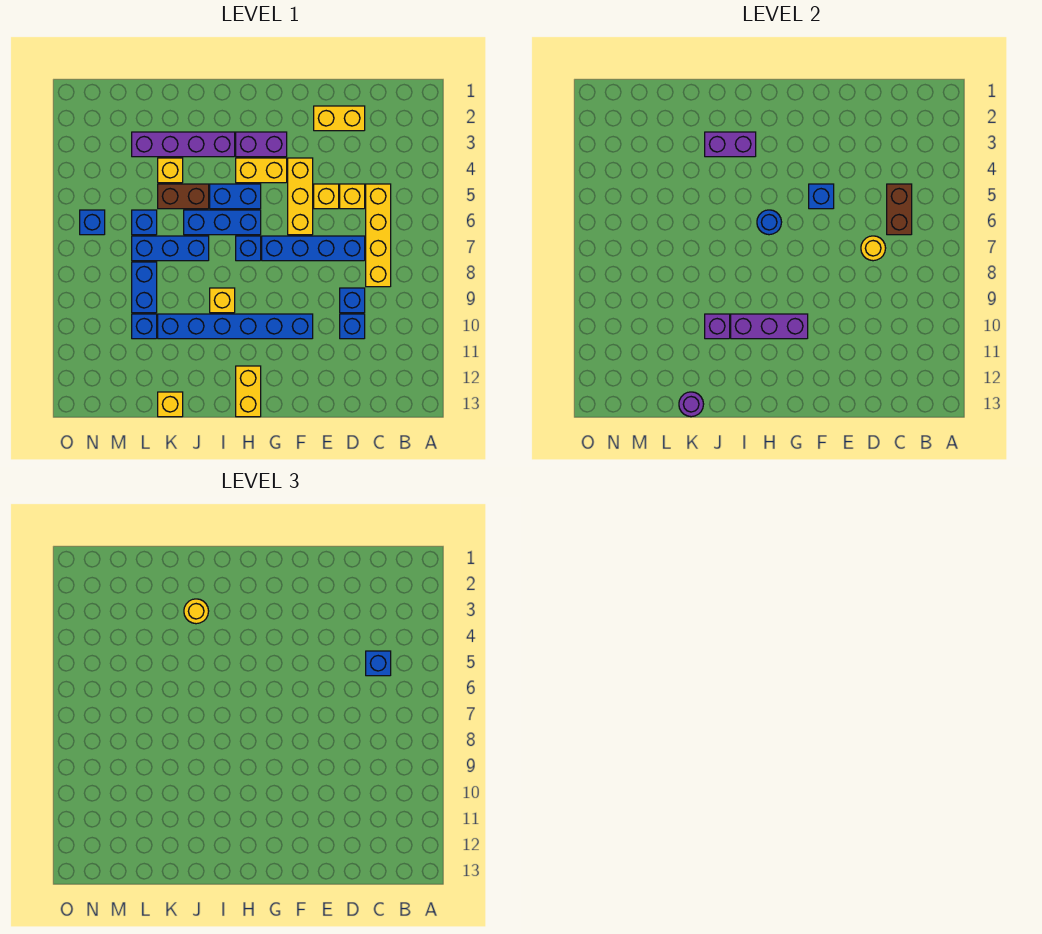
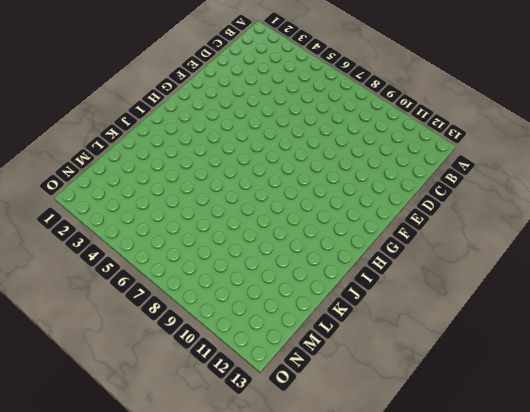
none -> yellow 1x4 brick [366,184,391,287]
none -> yellow 1x2 brick [314,106,365,131]
none -> yellow 1x1 brick [340,184,365,209]
none -> blue 1x4 brick [262,236,365,261]

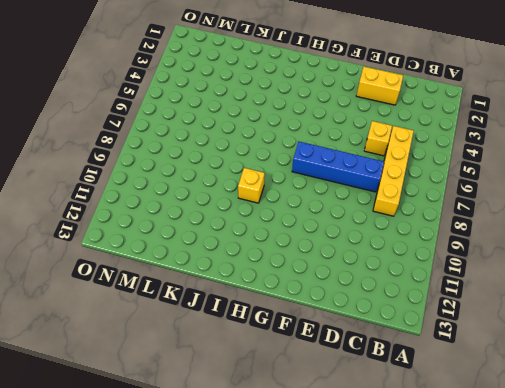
none -> blue 1x1 brick [340,288,365,313]
none -> blue 1x1 brick [340,314,365,339]
none -> yellow 1x1 brick [314,184,339,209]
none -> yellow 1x3 brick [288,158,313,235]

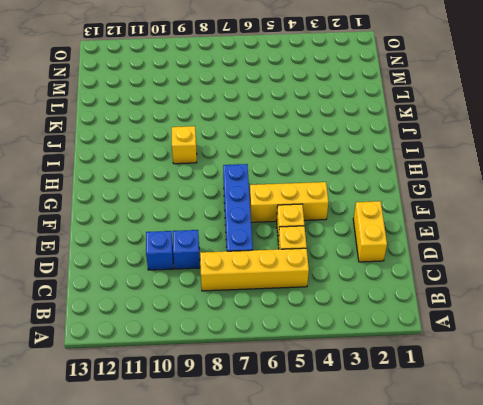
none -> blue 1x6 brick [158,314,313,339]
none -> purple 1x2 brick [236,132,287,157]
none -> yellow 1x2 brick [236,158,287,183]
none -> blue 1x2 brick [210,184,261,209]

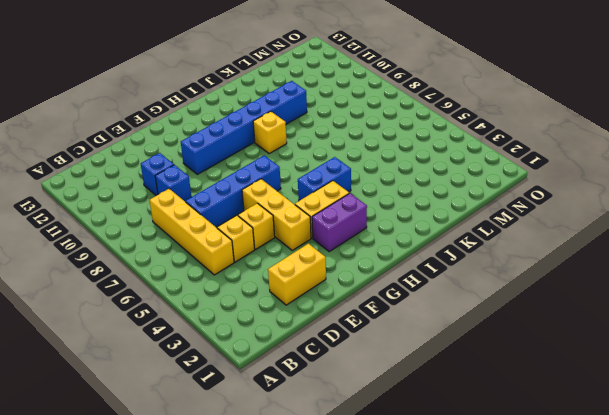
none -> blue 1x3 brick [184,210,261,235]
none -> blue 1x1 brick [236,236,261,261]
none -> yellow 1x2 brick [236,366,261,417]
none -> purple 1x4 brick [132,132,235,157]

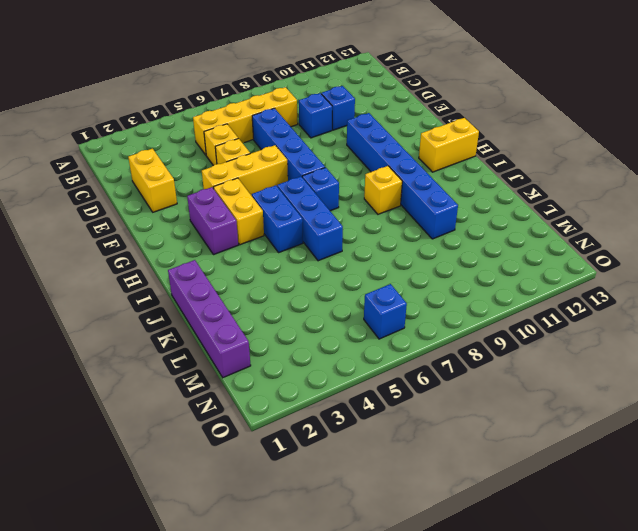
purple 1x4 brick [168,260,251,378] -> purple 1x4 brick moved to [132,132,235,157]
none -> brown 1x2 brick [158,184,209,209]
none -> blue 1x3 brick [132,236,209,261]
none -> yellow 1x1 brick [158,158,183,183]
none -> yellow 1x1 brick [158,392,183,417]

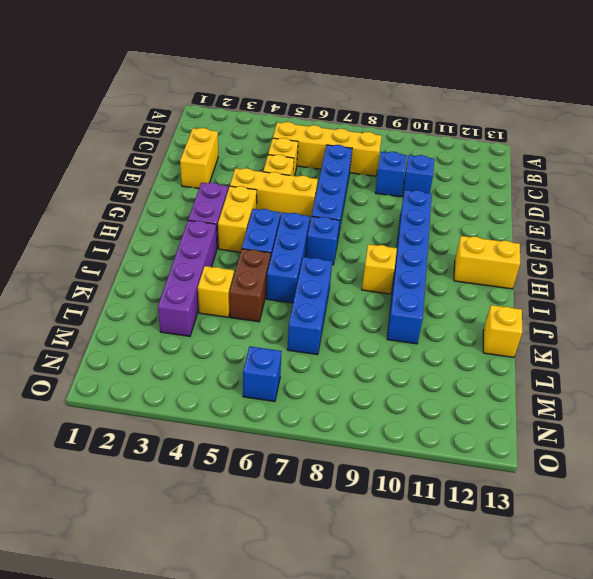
none -> blue 1x1 brick [132,210,157,235]
none -> blue 1x2 brick [132,262,157,313]
none -> blue 1x1 brick [132,314,157,339]
none -> brown 1x2 brick [887,184,912,235]

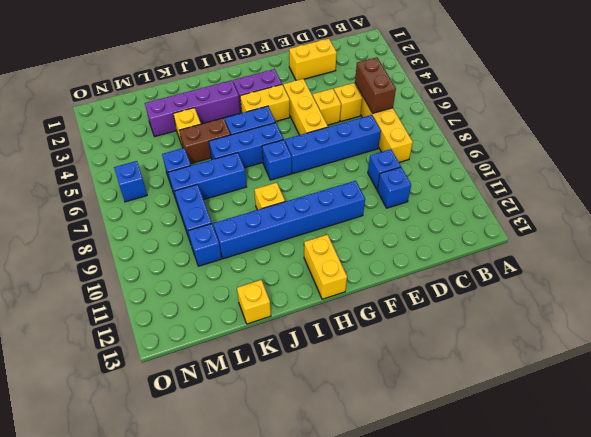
none -> yellow 1x1 round brick [861,236,886,261]
none -> blue 1x1 brick [809,184,834,209]
none -> purple 1x3 brick [731,314,808,339]
none -> blue 1x1 round brick [757,210,782,235]

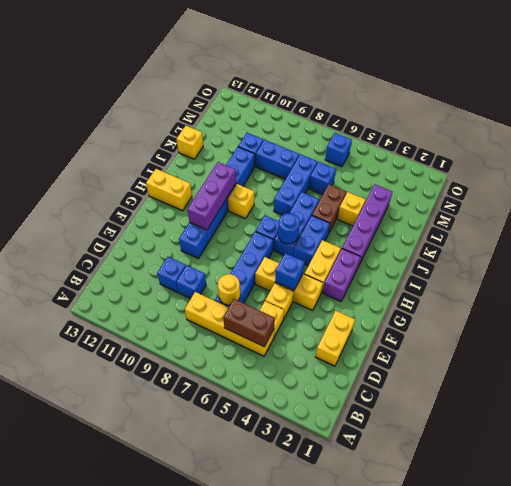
none -> purple 1x2 brick [705,132,756,157]
none -> purple 1x1 brick [705,314,730,339]
none -> purple 1x1 round brick [679,392,704,417]
none -> blue 1x1 brick [366,651,391,676]

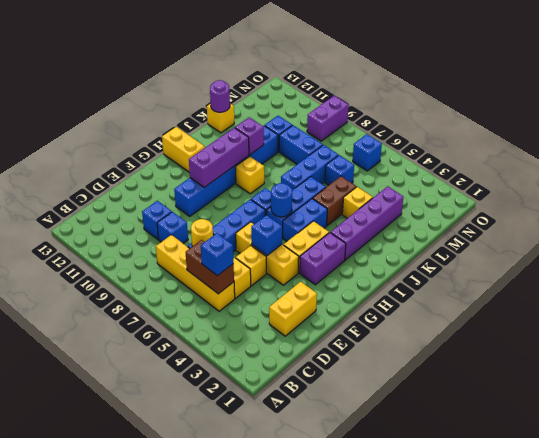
purple 1x2 brick [307,96,349,141] -> purple 1x2 brick moved to [705,132,756,157]
none -> yellow 1x1 round brick [184,599,209,624]

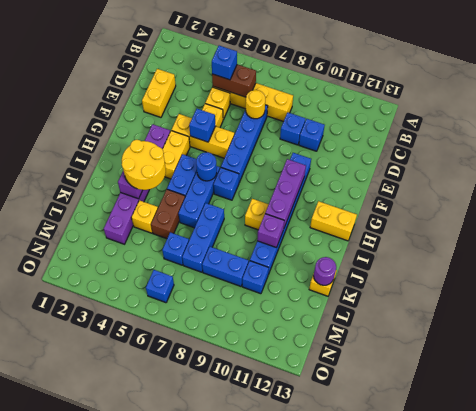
yellow 2x2 round brick [122,140,166,190] -> yellow 1x1 round brick [184,599,209,624]

